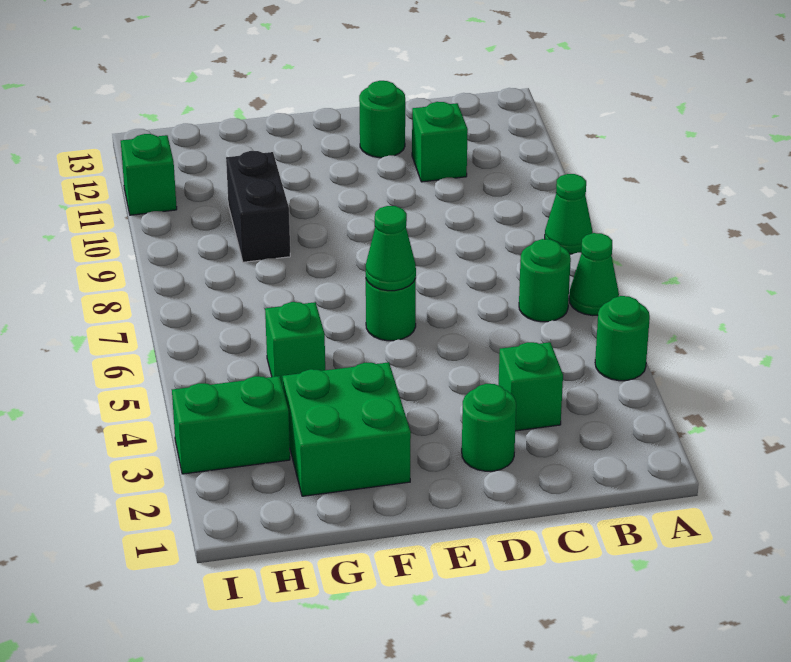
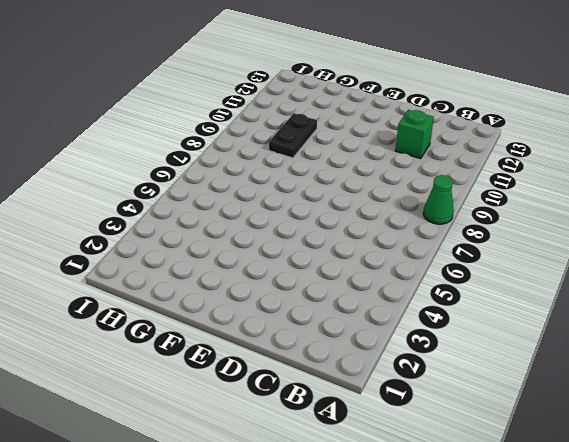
black 1x2 plate [269,114,317,158] -> black 1x2 brick [226,151,290,262]
none -> green 1x1 round brick [595,296,650,381]
none -> green 1x1 cone [569,233,619,316]
none -> green 1x1 round brick [519,239,571,322]

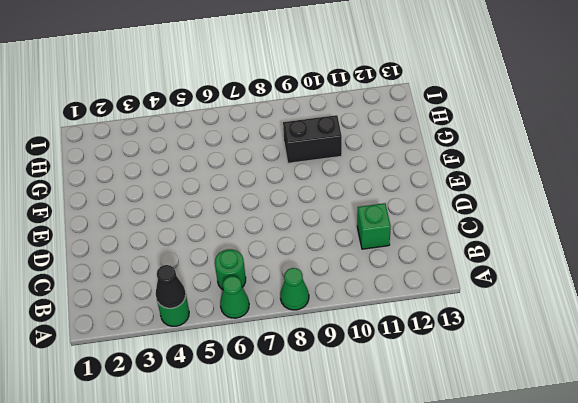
black 1x1 cone [156,265,186,308] -> none
none -> green 1x1 brick [498,342,563,431]
none -> green 1x1 round brick [462,384,516,471]
none -> green 1x1 round brick [359,81,405,158]

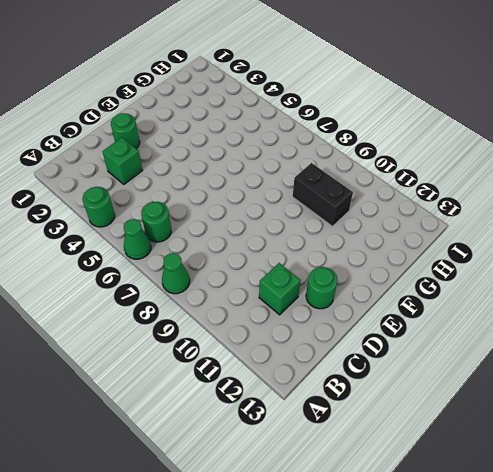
none -> green 1x1 round brick [366,279,416,341]
none -> green 2x2 brick [283,362,411,496]
none -> green 1x1 brick [265,302,325,386]

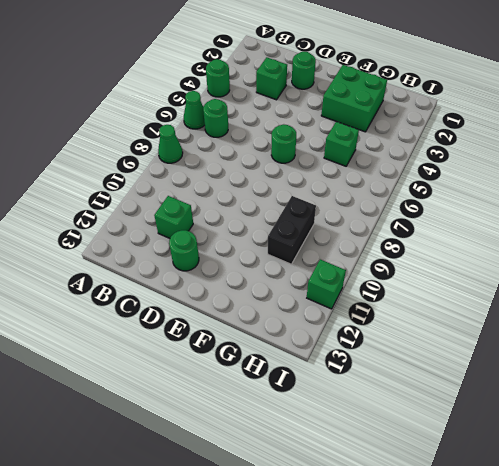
none -> green 1x2 brick [172,376,290,474]
none -> green 1x1 cone [366,206,416,291]

